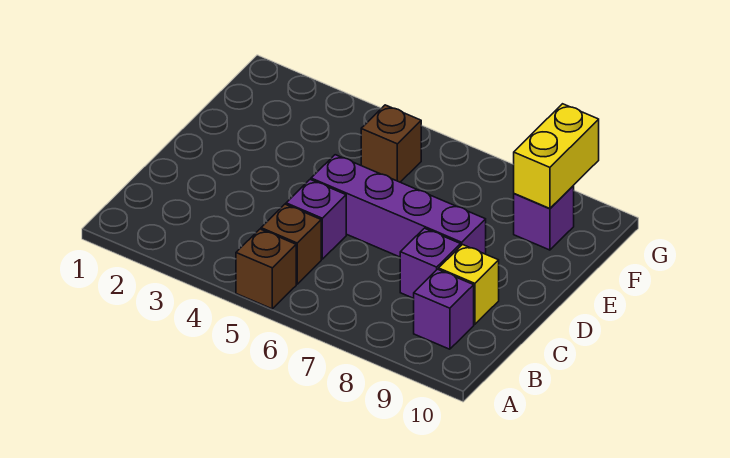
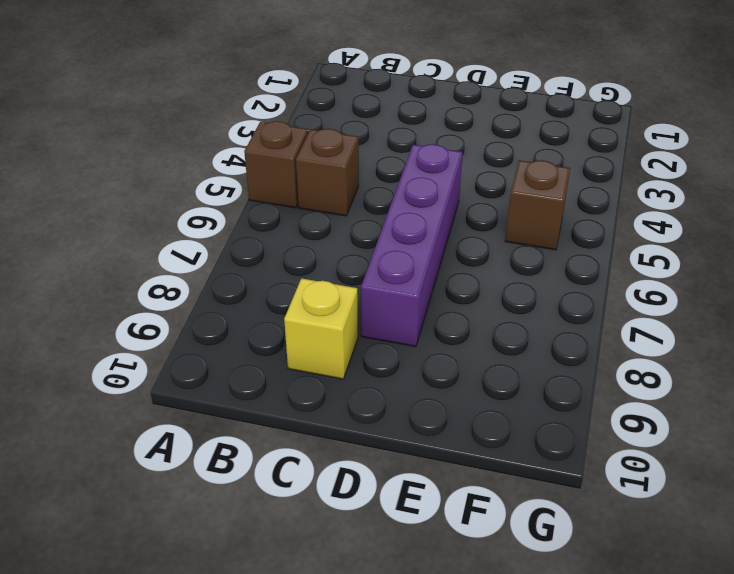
none -> purple 1x1 brick [414,269,474,349]
none -> purple 1x1 brick [286,180,346,259]

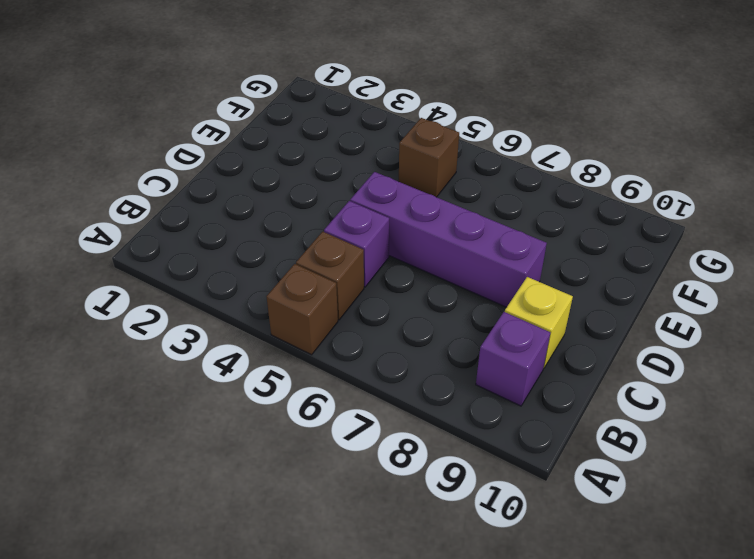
none -> purple 1x1 brick [400,228,461,298]
none -> purple 1x1 brick [514,186,574,250]

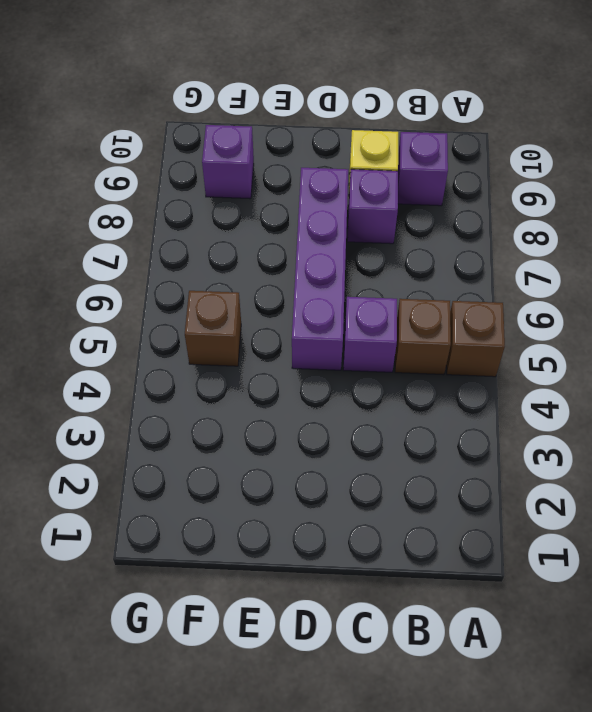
none -> yellow 1x2 brick [514,104,599,209]

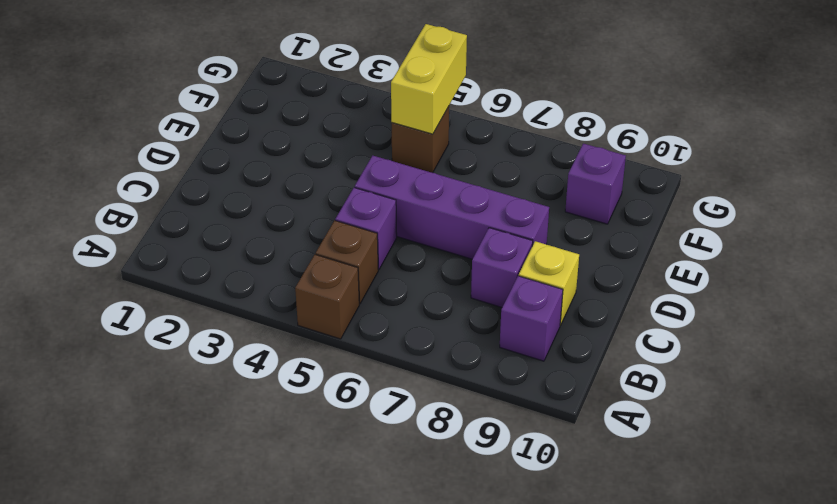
yellow 1x2 brick [391,24,467,134] -> yellow 1x2 brick moved to [514,104,599,209]

